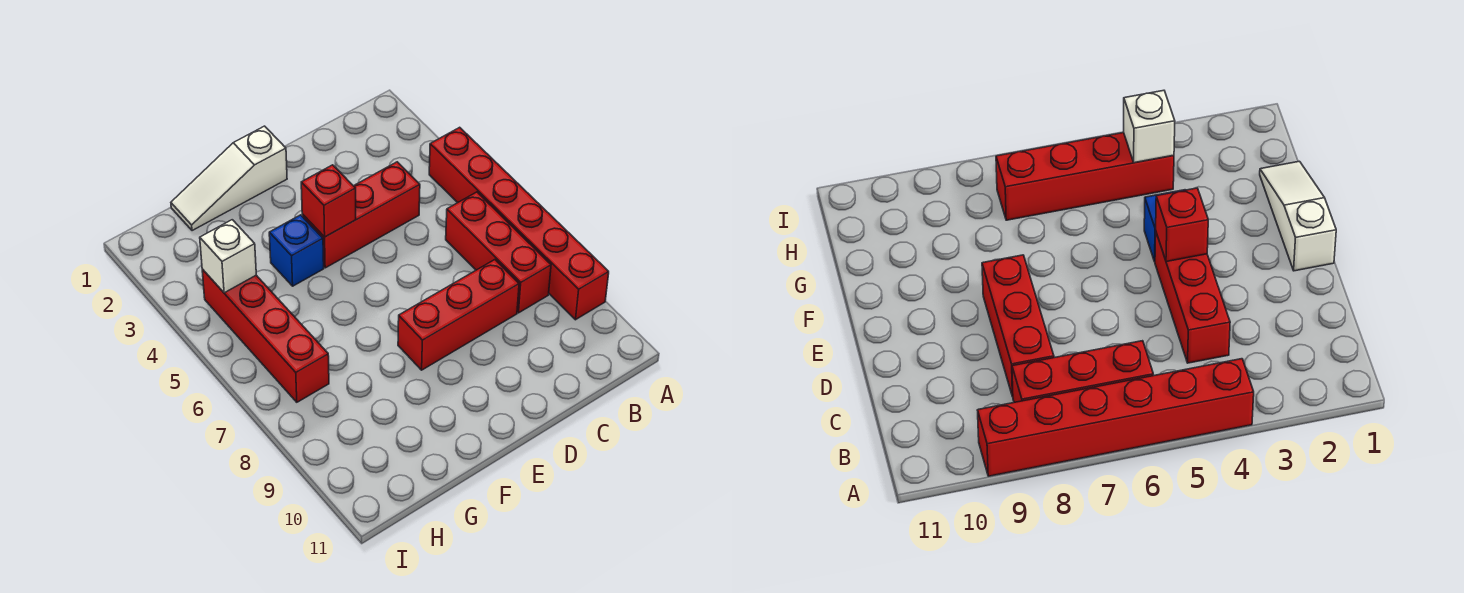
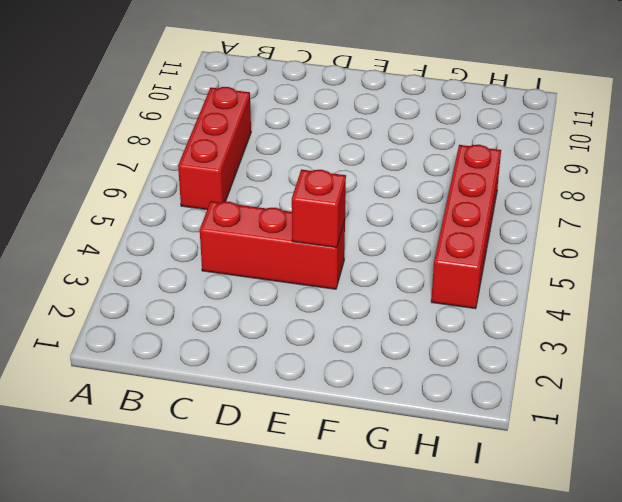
none -> red 1x6 brick [429,127,609,320]
none -> red 1x3 brick [398,260,519,370]

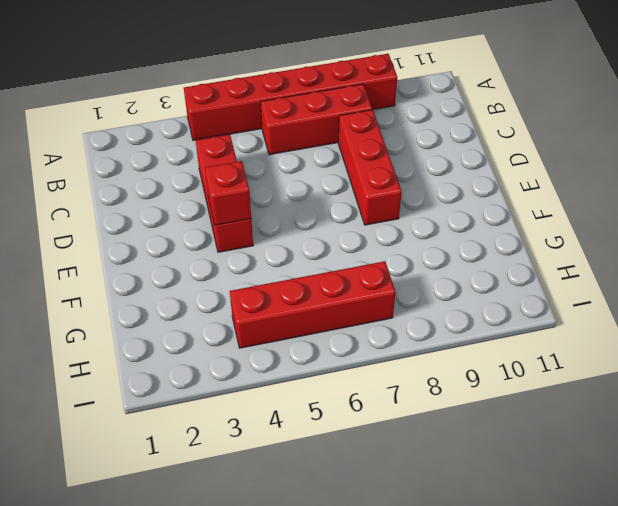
none -> white 1x3 slope [171,126,287,231]
none -> blue 1x1 brick [269,215,324,286]

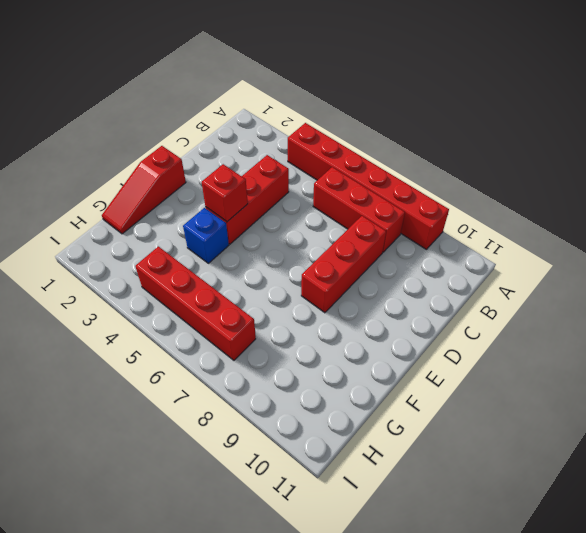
red 1x3 slope [102,146,186,234] -> white 1x3 slope [171,126,287,231]
none -> white 1x1 brick [200,220,256,293]

